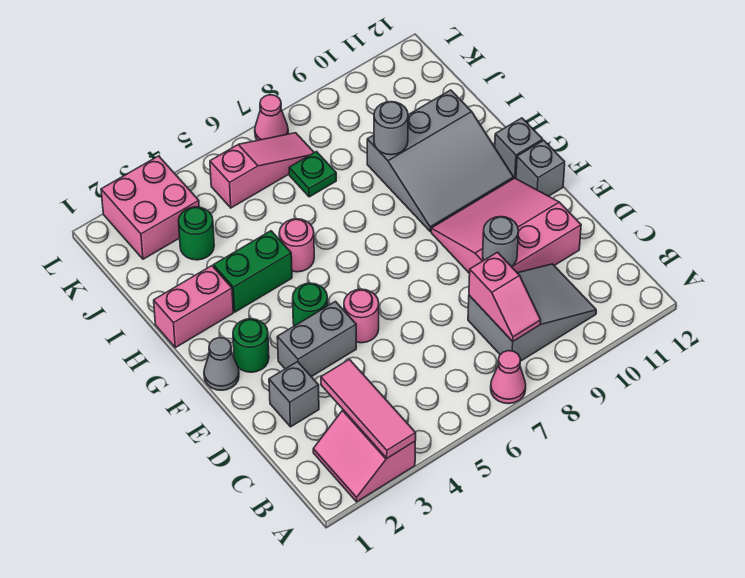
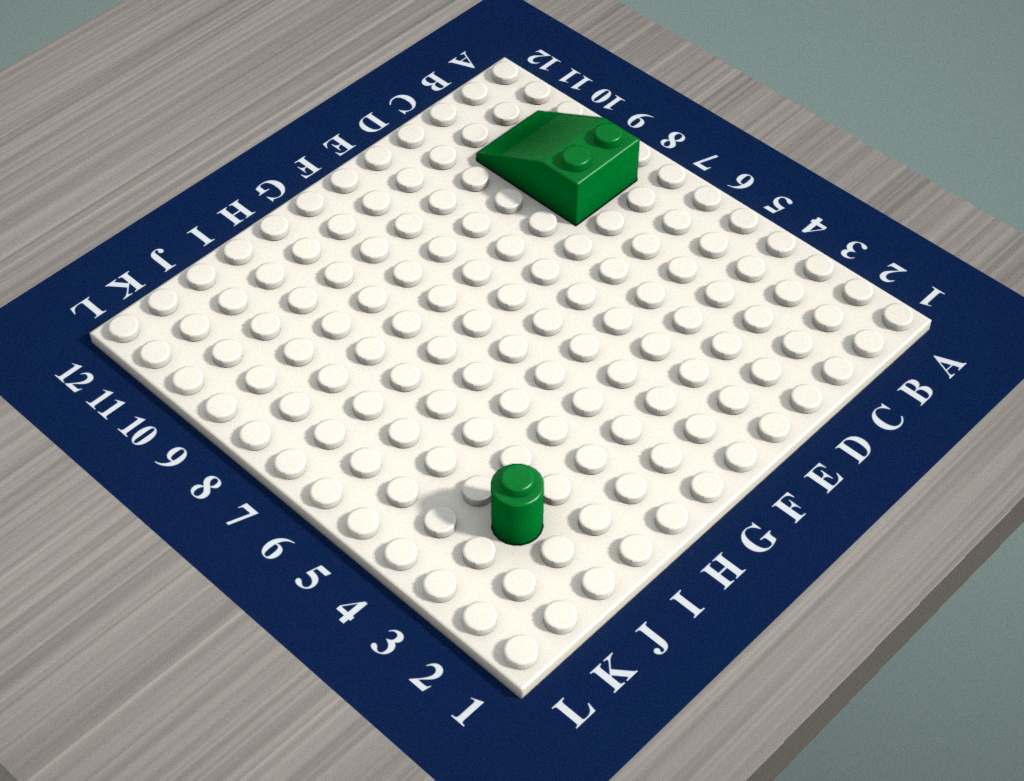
green 2x3 slope [476,111,640,226] -> grey 2x3 slope [468,264,596,361]
none -> pink 2x2 slope [313,410,415,502]
none -> pink 1x1 cone [491,351,526,404]
none -> grey 1x1 brick [269,362,319,427]

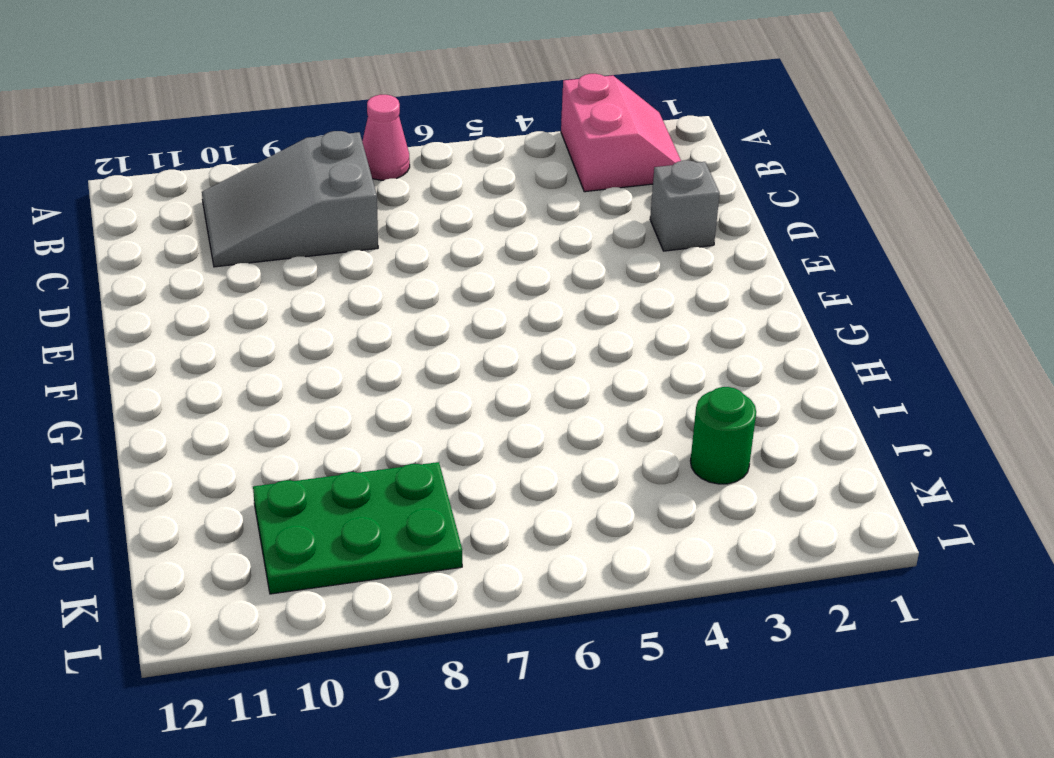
green 2x3 plate [253,462,462,594] -> none
none -> pink 3x3 slope [431,178,581,274]
none -> grey 1x2 brick [277,302,356,377]
none -> pink 1x1 round brick [344,289,379,343]

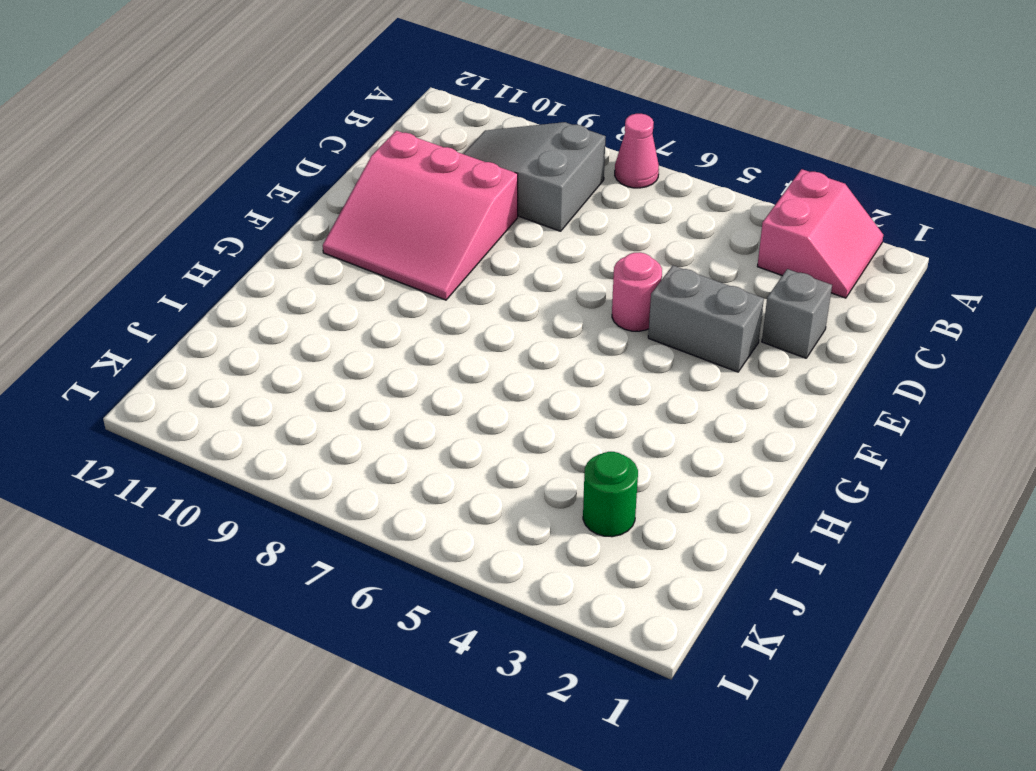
none -> grey 1x1 cone [204,338,239,390]
none -> green 1x1 round brick [233,319,269,372]
none -> green 1x1 round brick [293,283,328,326]

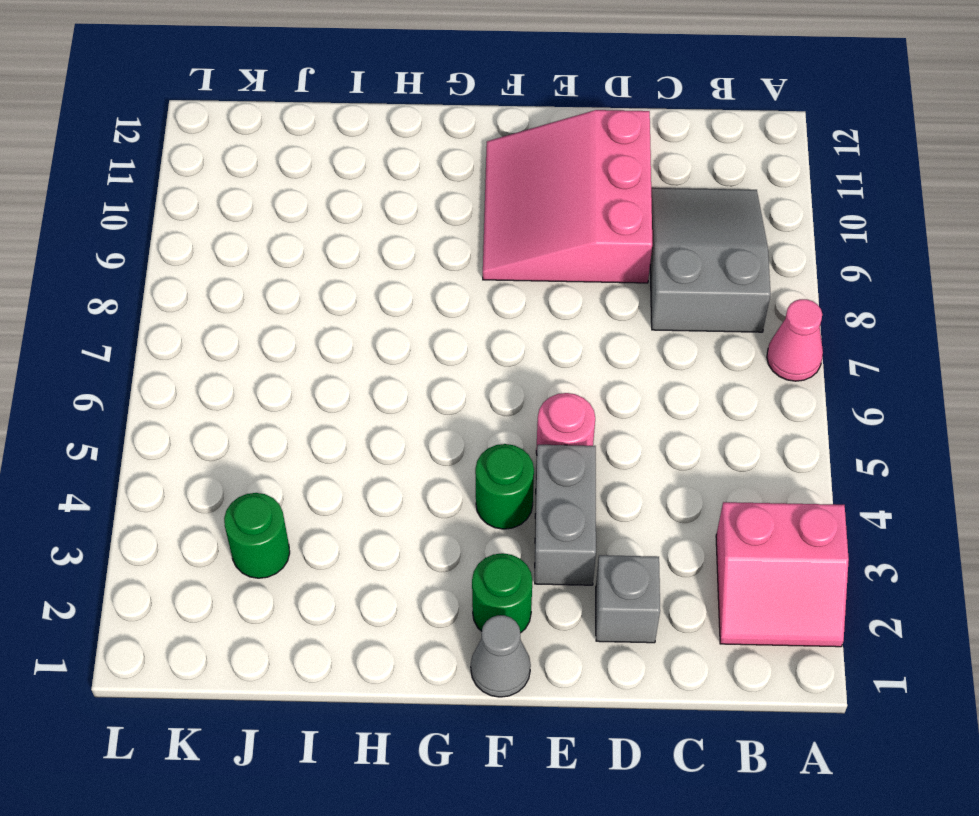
none -> grey 1x1 brick [516,140,565,196]
none -> grey 3x3 slope [367,90,514,231]
none -> grey 1x1 brick [495,118,543,178]

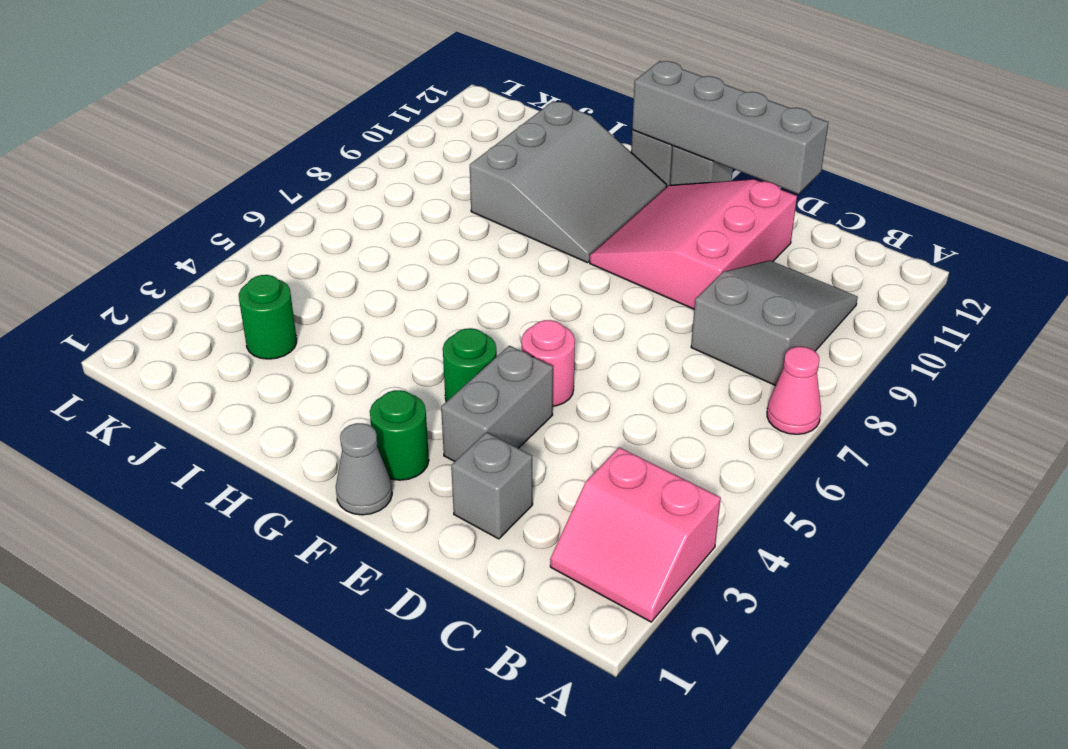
grey 1x4 brick [632,61,828,194] -> none
none -> pink 1x2 brick [154,266,233,348]
none -> green 1x2 brick [213,231,292,312]
none -> pink 1x1 round brick [279,219,314,272]

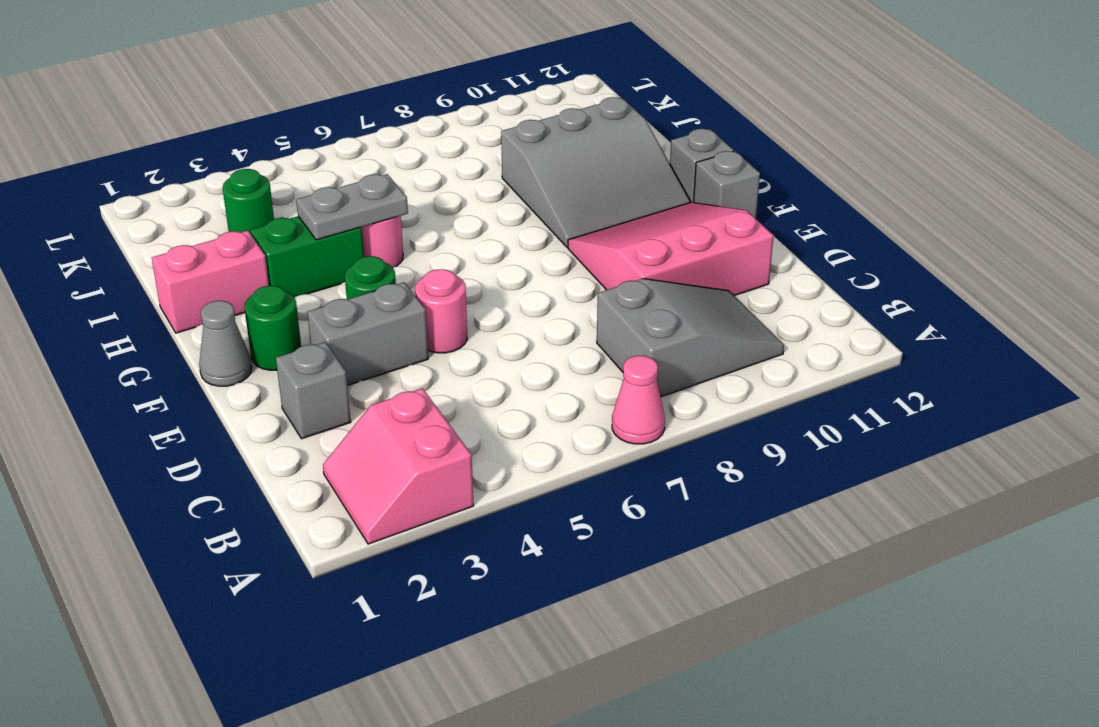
grey 1x2 plate [296,174,408,240] -> none
none -> green 1x1 plate [289,152,336,197]
none -> pink 2x2 brick [101,156,199,259]
none -> pink 1x3 slope [210,133,314,208]

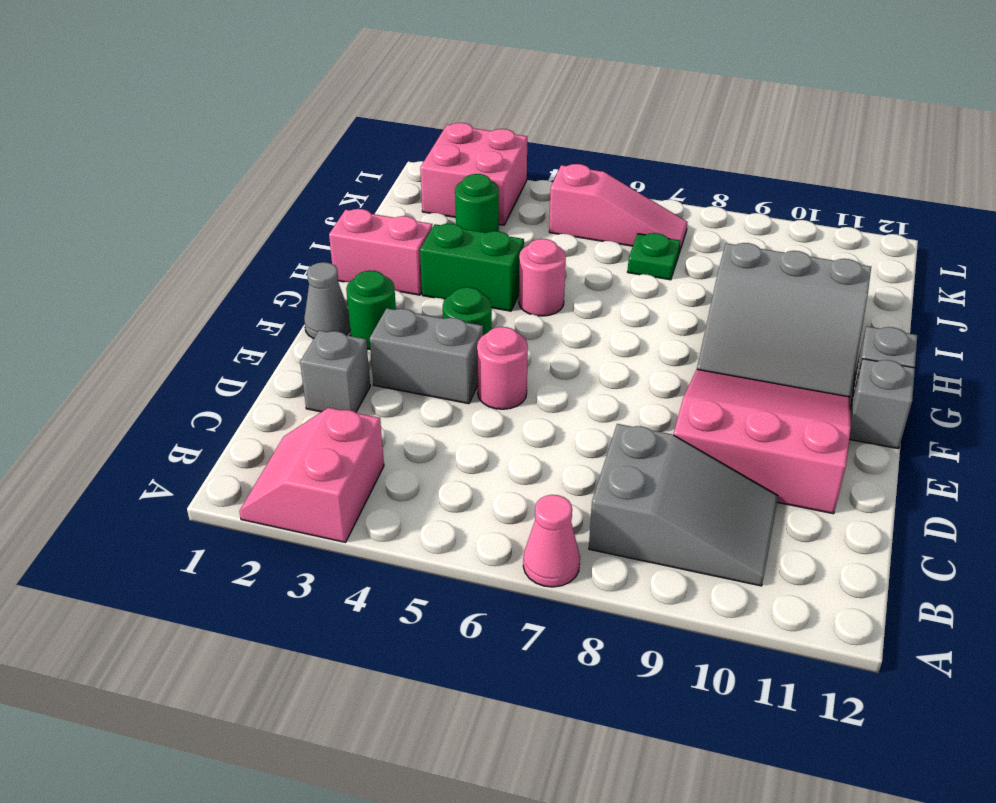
none -> pink 1x1 cone [255,95,288,140]
none -> pink 1x3 tile [321,359,416,458]
none -> pink 1x2 slope [469,252,541,341]

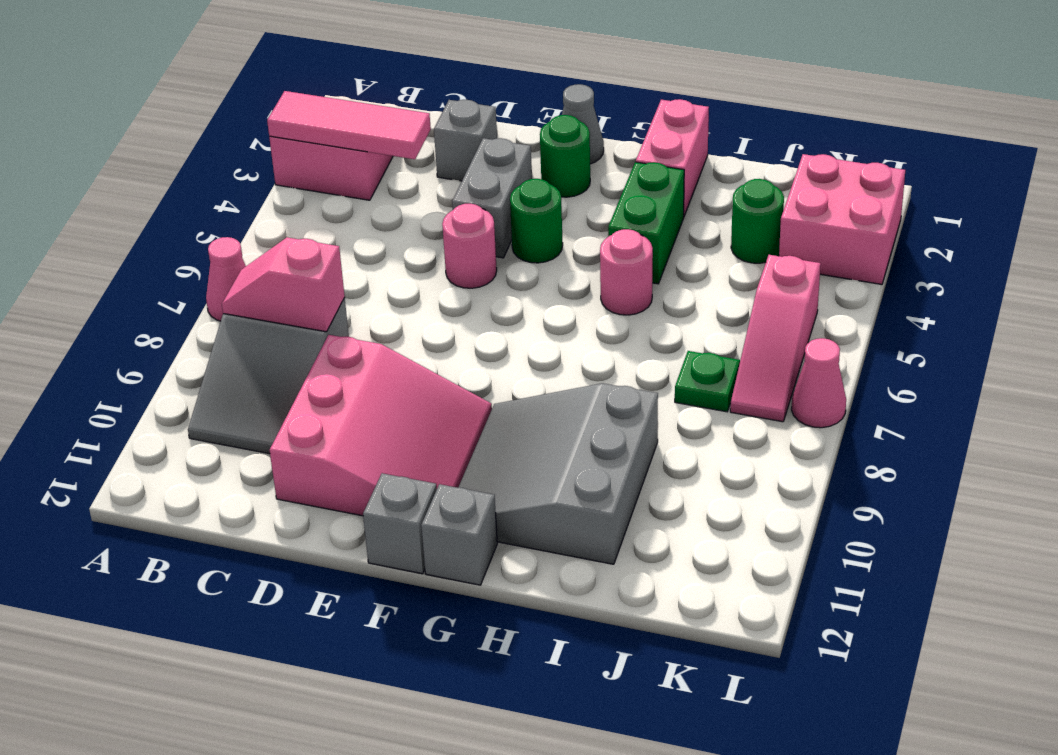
none -> grey 1x1 round brick [483,217,518,267]
none -> grey 1x1 round brick [374,102,408,155]

